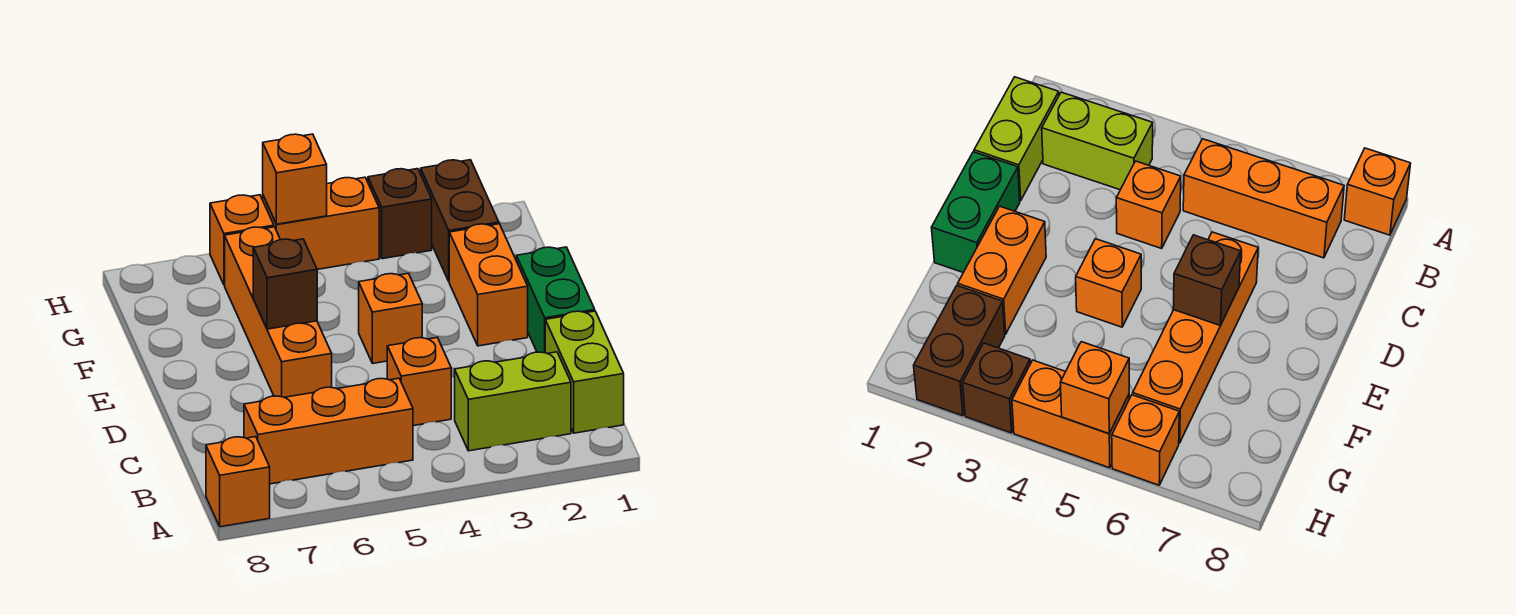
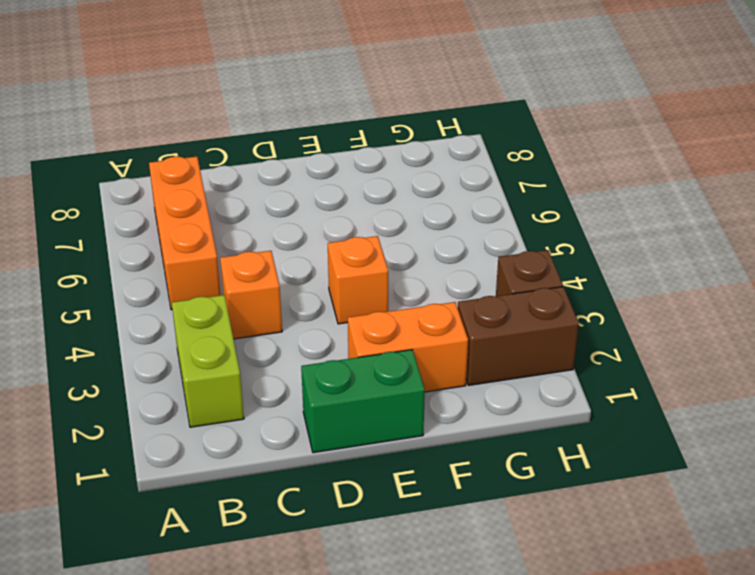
none -> orange 1x1 brick [206,437,270,527]
none -> lime 1x2 brick [545,311,624,433]
none -> orange 1x4 brick [225,227,332,397]

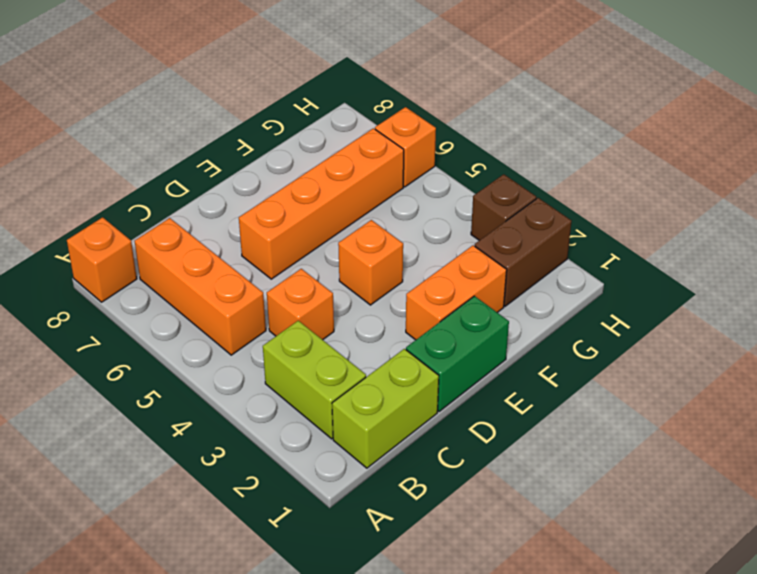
none -> orange 1x2 brick [263,177,379,269]
none -> brown 1x1 brick [253,239,317,329]
none -> orange 1x1 brick [263,134,327,224]

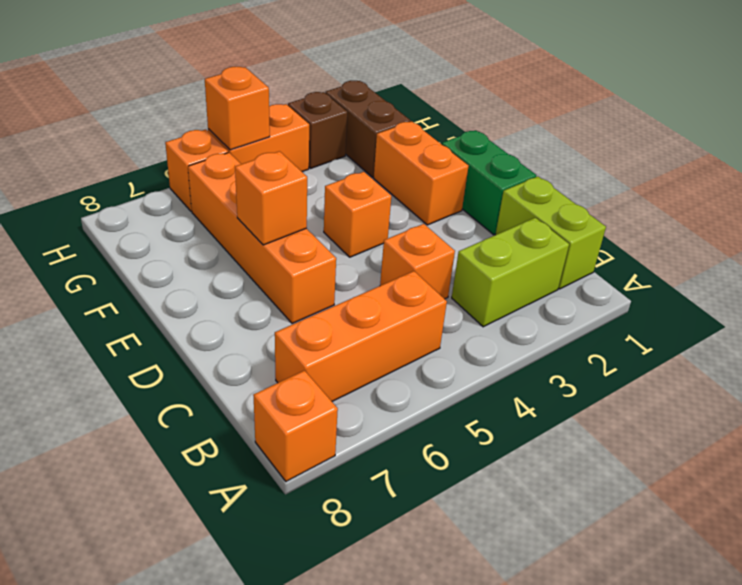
orange 1x1 brick [235,151,307,245] -> brown 1x1 brick [253,239,317,329]

